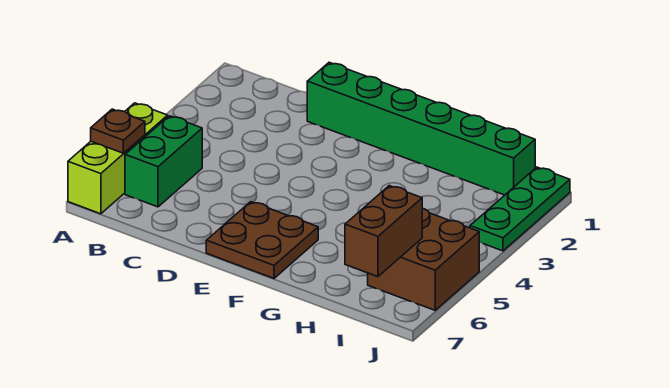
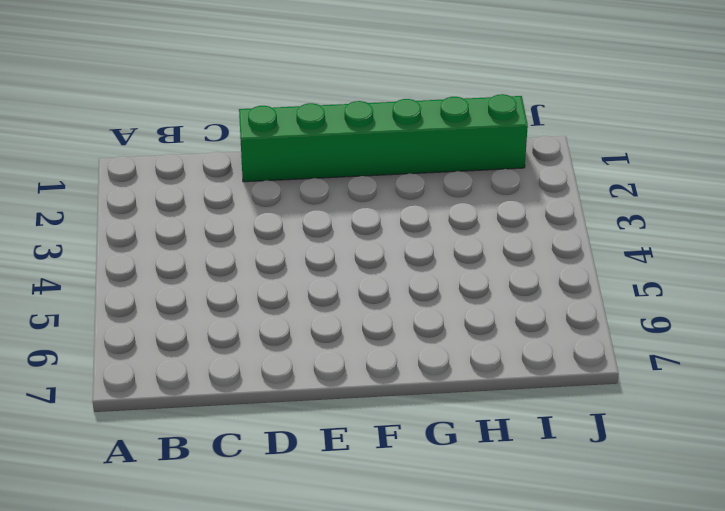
none -> lime 1x3 brick [68,103,168,214]
none -> green 1x2 brick [125,116,202,207]

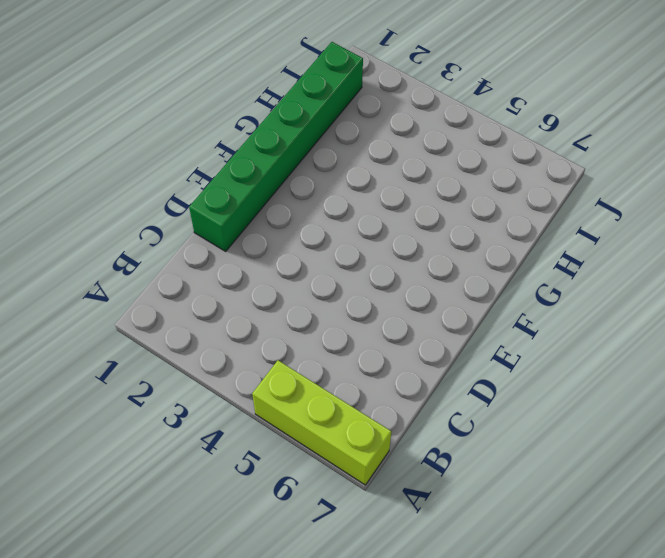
none -> green 1x2 brick [125,116,202,207]
none -> brown 2x2 plate [206,202,318,278]

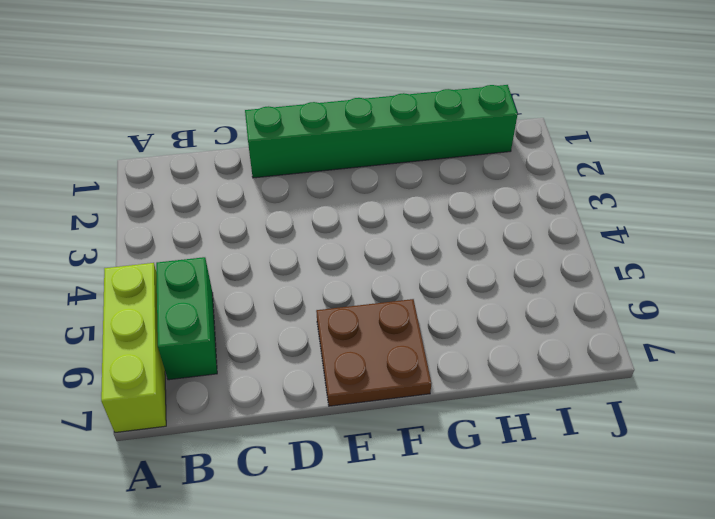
none -> brown 2x2 brick [368,208,479,310]
none -> green 1x3 plate [470,167,570,251]

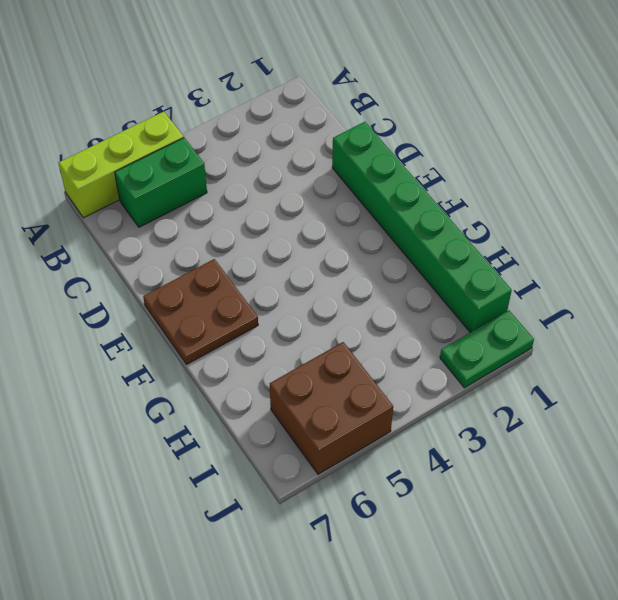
green 1x2 plate [440,310,534,388] -> green 1x3 plate [470,167,570,251]
none -> brown 1x1 plate [91,109,145,153]
none -> brown 1x2 brick [345,186,422,277]

